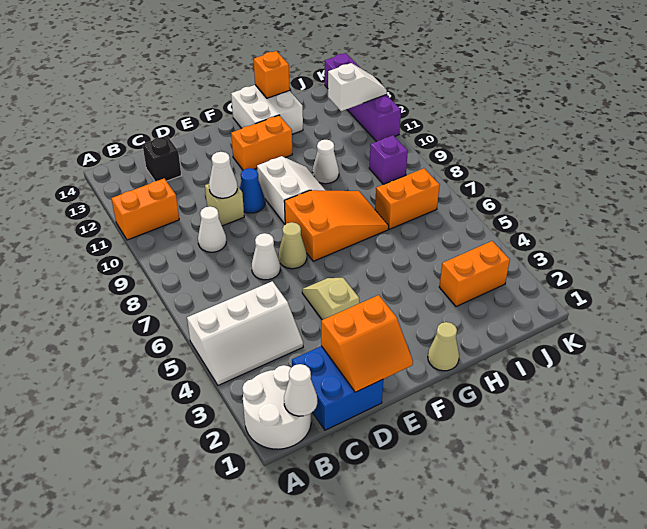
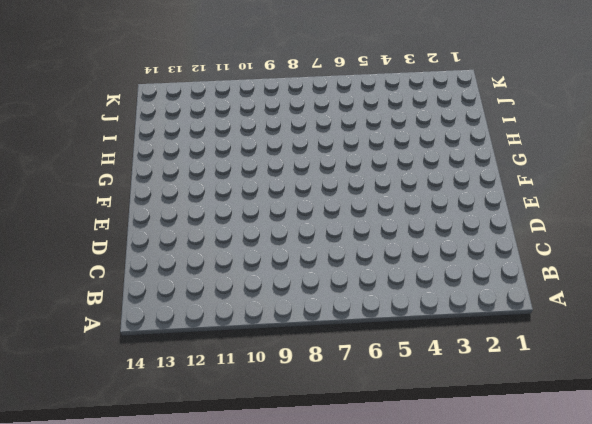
none -> white 2x2 round brick [242,365,311,449]
none -> white 2x3 slope [187,281,303,385]
none -> orange 1x2 brick [111,179,179,240]

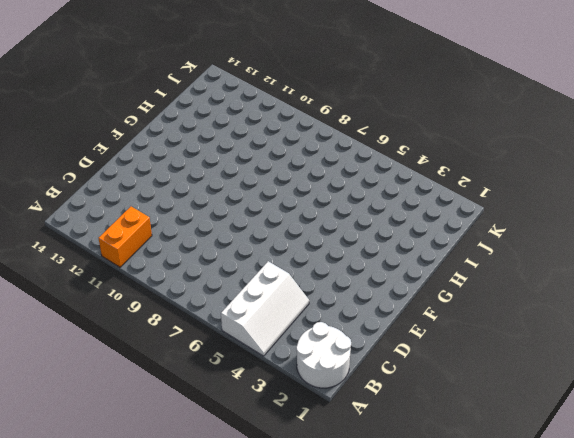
none -> blue 2x2 brick [292,346,383,430]
none -> white 1x1 cone [198,206,226,252]
none -> black 1x1 brick [142,136,181,181]

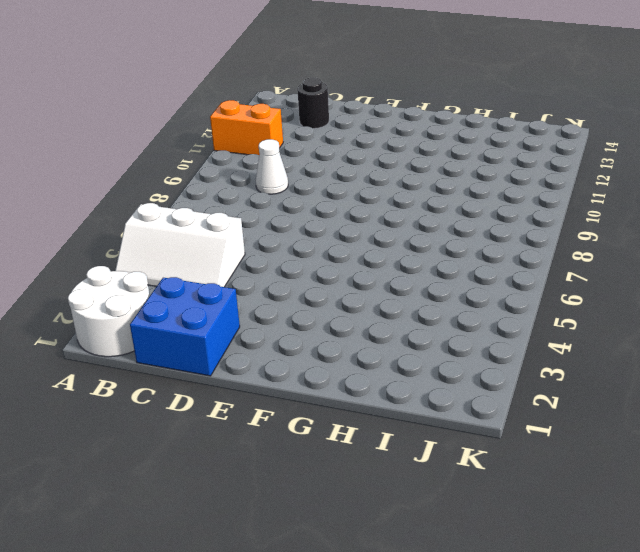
black 1x1 round brick [297,78,329,129] -> black 1x1 brick [142,136,181,181]
none -> white 1x1 cone [252,233,280,280]
none -> tan 1x1 brick [205,184,244,226]
none -> tan 1x2 slope [302,278,359,320]

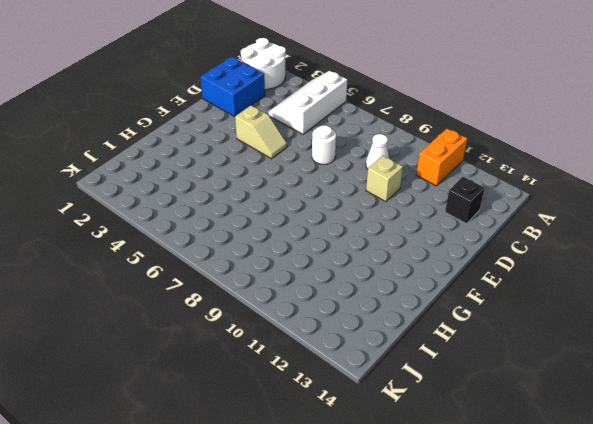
white 1x1 round brick [312,125,336,164] -> white 1x1 cone [252,233,280,280]
none -> tan 1x1 cone [278,222,307,269]
none -> blue 1x1 cone [240,168,265,213]
none -> orange 2x3 slope [284,190,389,261]

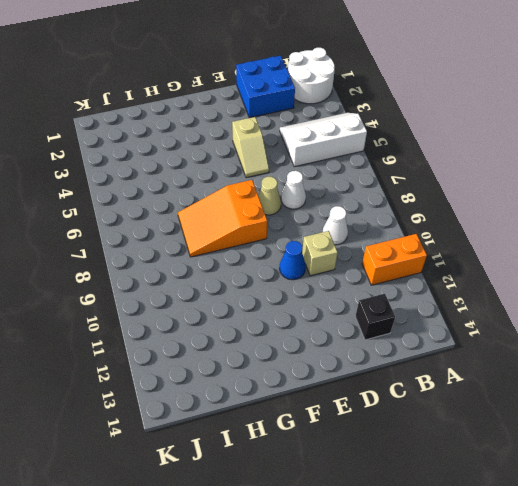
none -> white 2x2 slope [257,156,326,224]
none -> orange 1x2 brick [231,115,292,170]
none -> tan 1x1 cone [428,322,459,371]

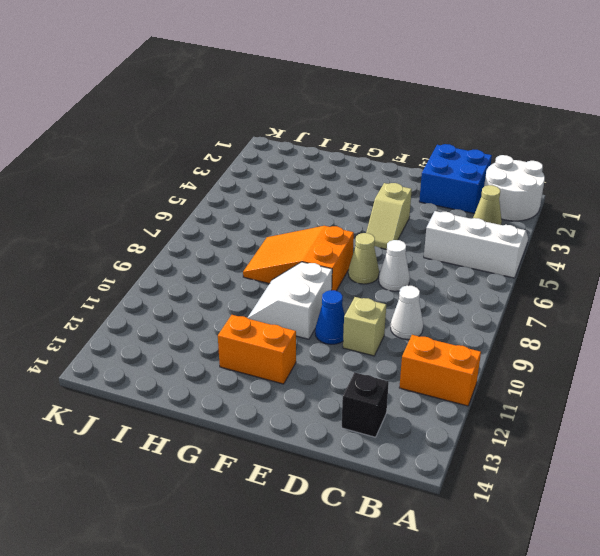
tan 1x1 cone [473,185,502,225] -> tan 1x1 cone moved to [428,322,459,371]
none -> white 2x2 brick [231,85,303,134]
none -> white 1x1 cone [312,140,339,184]
none -> orange 1x2 brick [439,241,510,307]

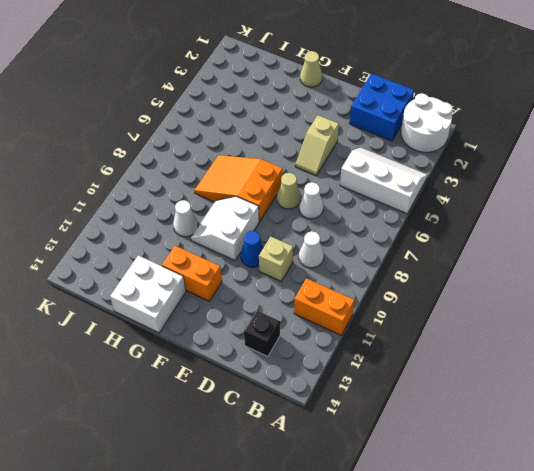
none -> orange 1x2 brick [439,241,510,307]
none -> orange 1x2 brick [375,168,440,229]
none -> purple 1x1 brick [369,135,408,184]

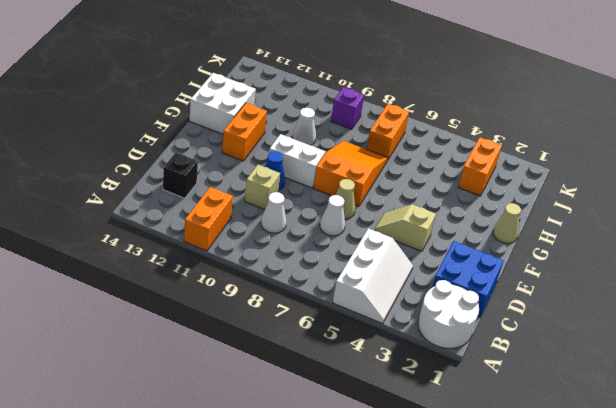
none -> purple 1x4 brick [325,53,401,142]
none -> white 1x1 cone [284,364,317,416]
none -> orange 2x2 slope [321,295,413,392]

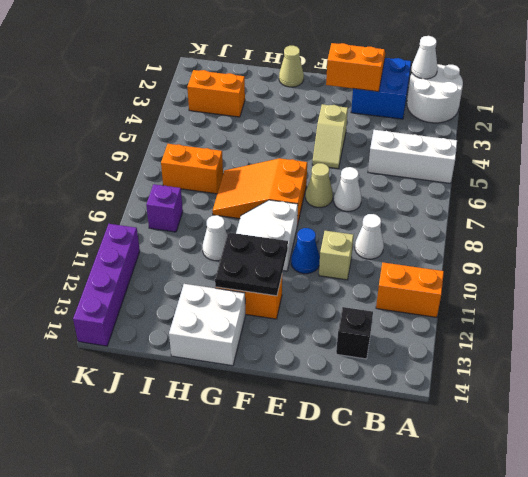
black 2x2 plate [215,232,288,296] -> none
none -> white 1x1 cone [209,152,237,198]
none -> orange 1x1 brick [254,51,290,98]
none -> white 1x2 slope [328,63,387,111]

